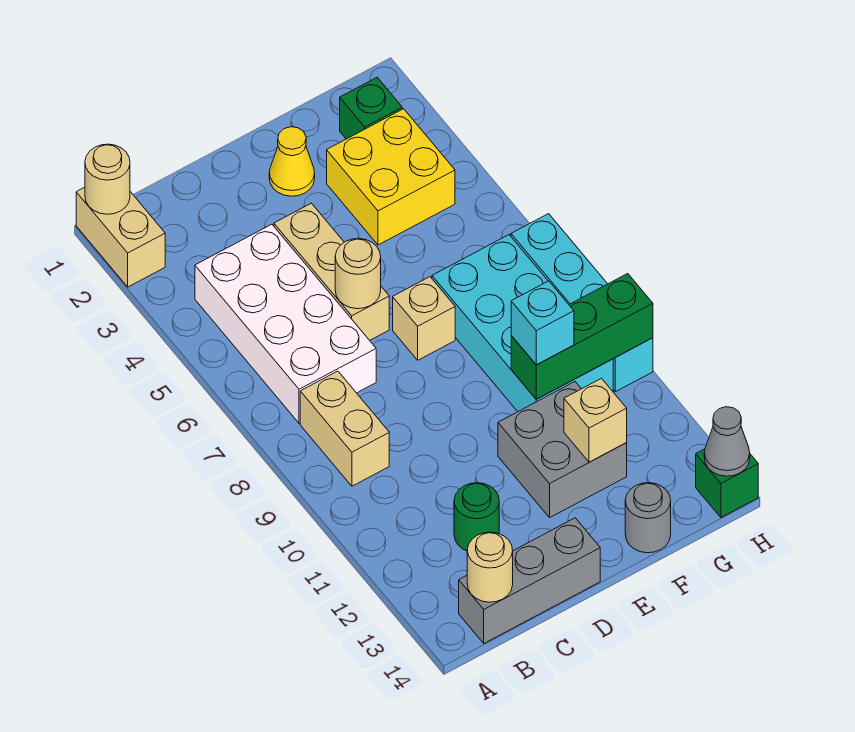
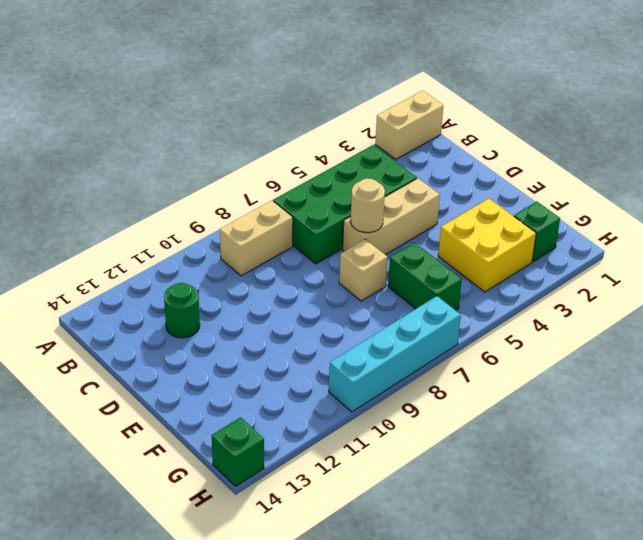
green 2x4 brick [273,145,417,264] -> white 2x4 brick [195,224,376,423]
green 1x2 brick [388,243,462,310] -> none
none -> grey 1x3 brick [459,518,600,643]
none -> yellow 1x1 cone [269,127,315,196]
none -> grey 2x2 brick [498,382,627,517]

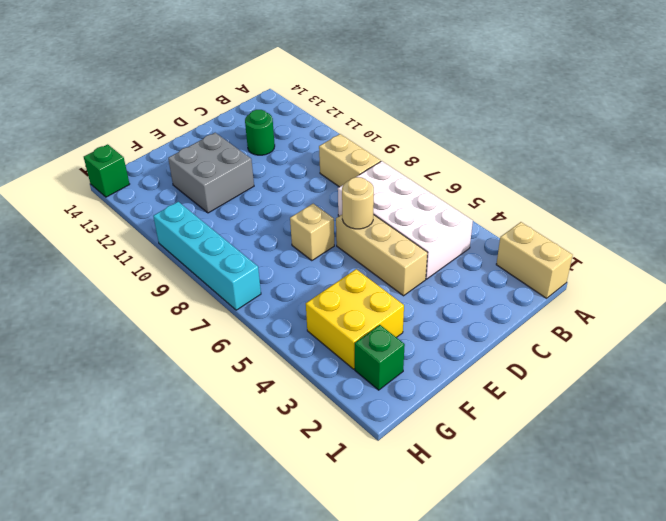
none -> grey 1x3 brick [459,518,600,643]
none -> yellow 1x1 cone [269,127,315,196]
none -> cyan 2x4 brick [432,235,613,412]

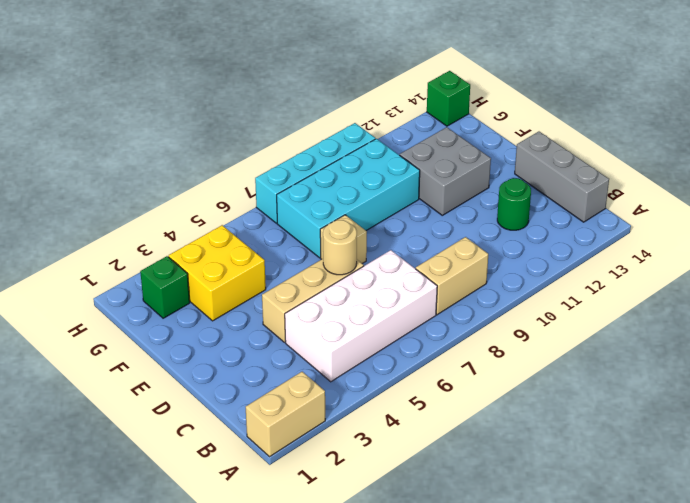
none -> yellow 1x1 cone [269,127,315,196]
none -> grey 1x1 round brick [625,483,671,553]
none -> tan 1x1 round brick [85,144,130,214]

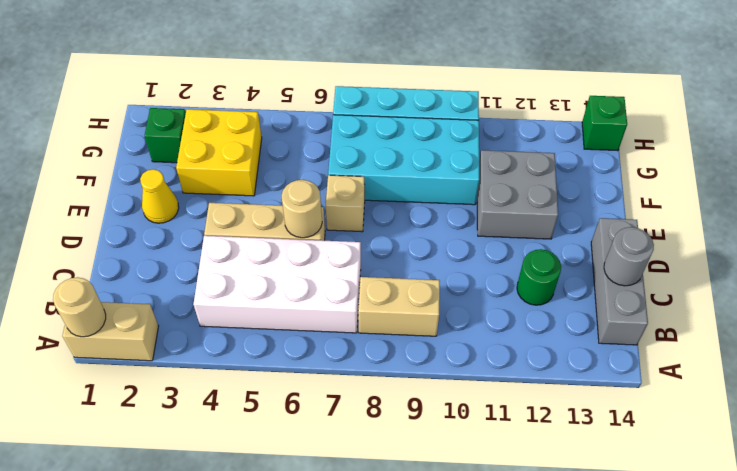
grey 1x1 round brick [604,227,654,286] -> grey 1x1 round brick moved to [625,483,671,553]
none -> tan 1x1 round brick [467,532,513,602]
none -> green 1x3 brick [511,274,653,399]
none -> tan 1x1 brick [564,378,627,462]

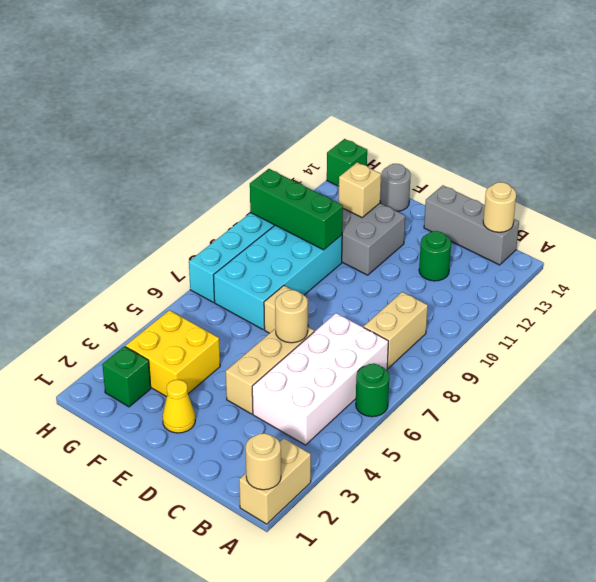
green 1x1 round brick [356,364,389,417] -> none
none -> grey 1x1 cone [704,407,750,476]
none -> cyan 1x1 brick [511,281,574,365]

